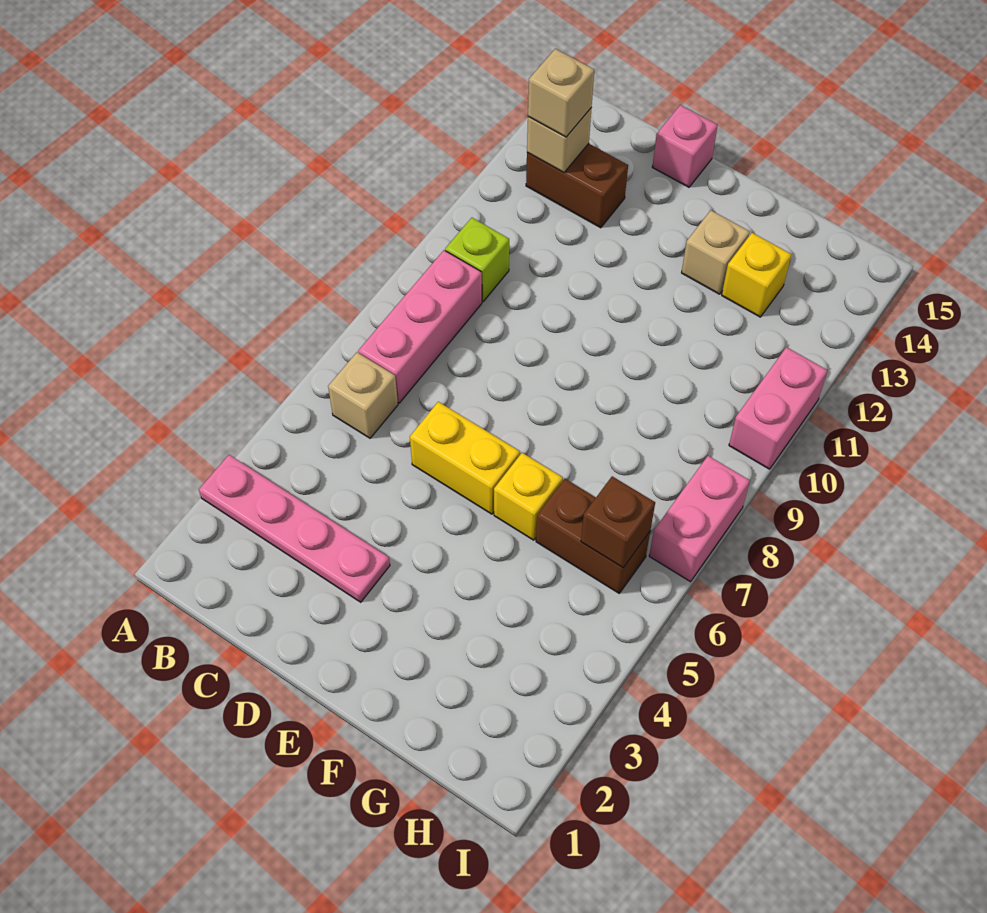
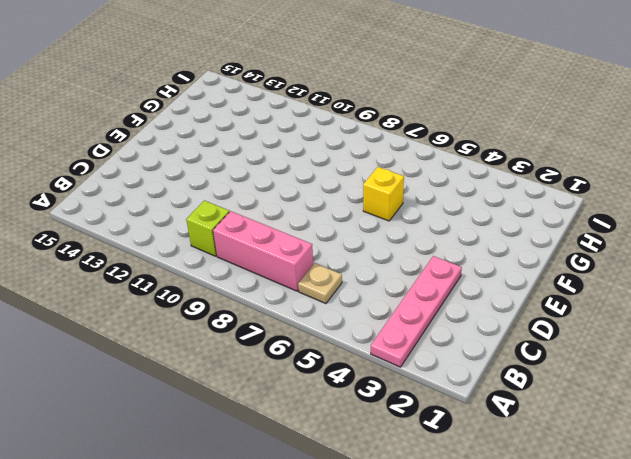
tan 1x1 plate [298,263,342,304] -> tan 1x1 brick [328,352,398,438]
none -> brown 1x2 brick [526,144,628,228]
none -> yellow 1x2 brick [410,402,520,514]
none -> pink 1x1 brick [652,105,718,187]

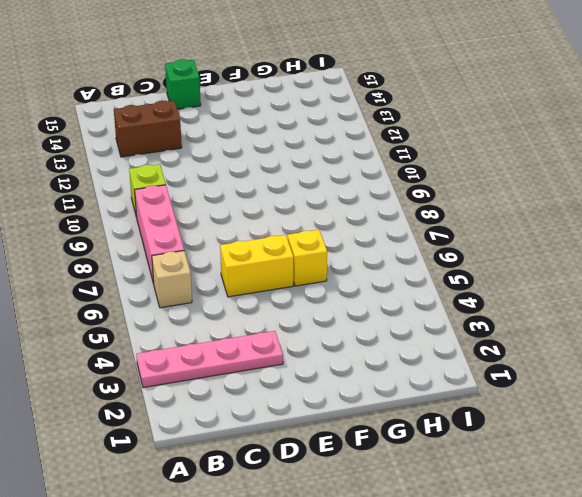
green 1x1 brick [165,59,201,109] -> pink 1x1 brick [652,105,718,187]
none -> tan 1x1 brick [682,210,750,294]
none -> brown 1x2 brick [536,479,650,593]
none -> yellow 1x1 brick [722,233,791,317]

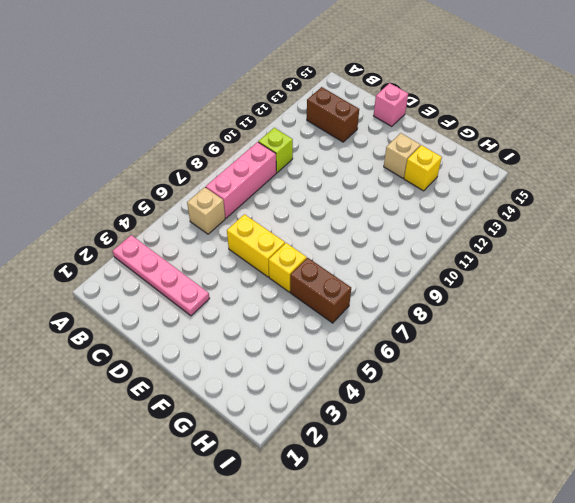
none -> pink 1x2 brick [649,456,750,582]
none -> pink 1x2 brick [729,347,828,469]
none -> tan 1x1 brick [527,108,592,173]

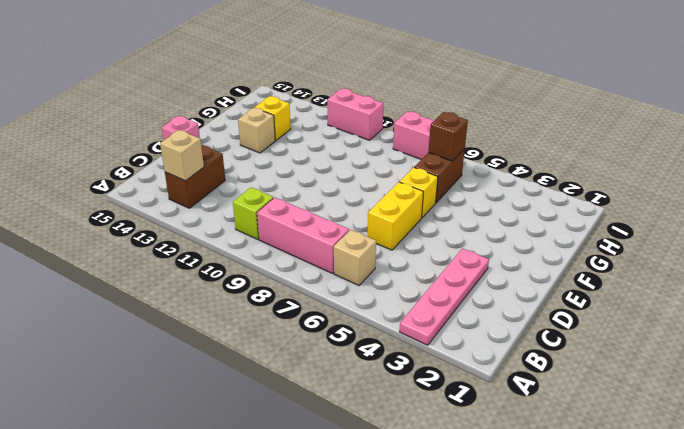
none -> tan 1x1 brick [528,49,594,137]

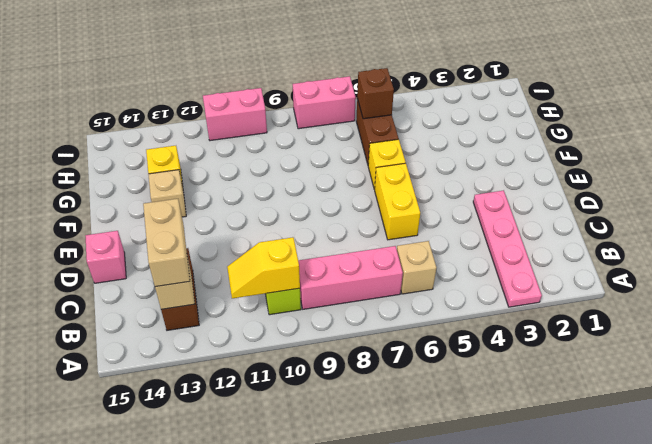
yellow 1x2 slope [227,237,300,298] -> none
tan 1x2 brick [143,199,190,287] -> tan 1x1 brick [528,49,594,137]

